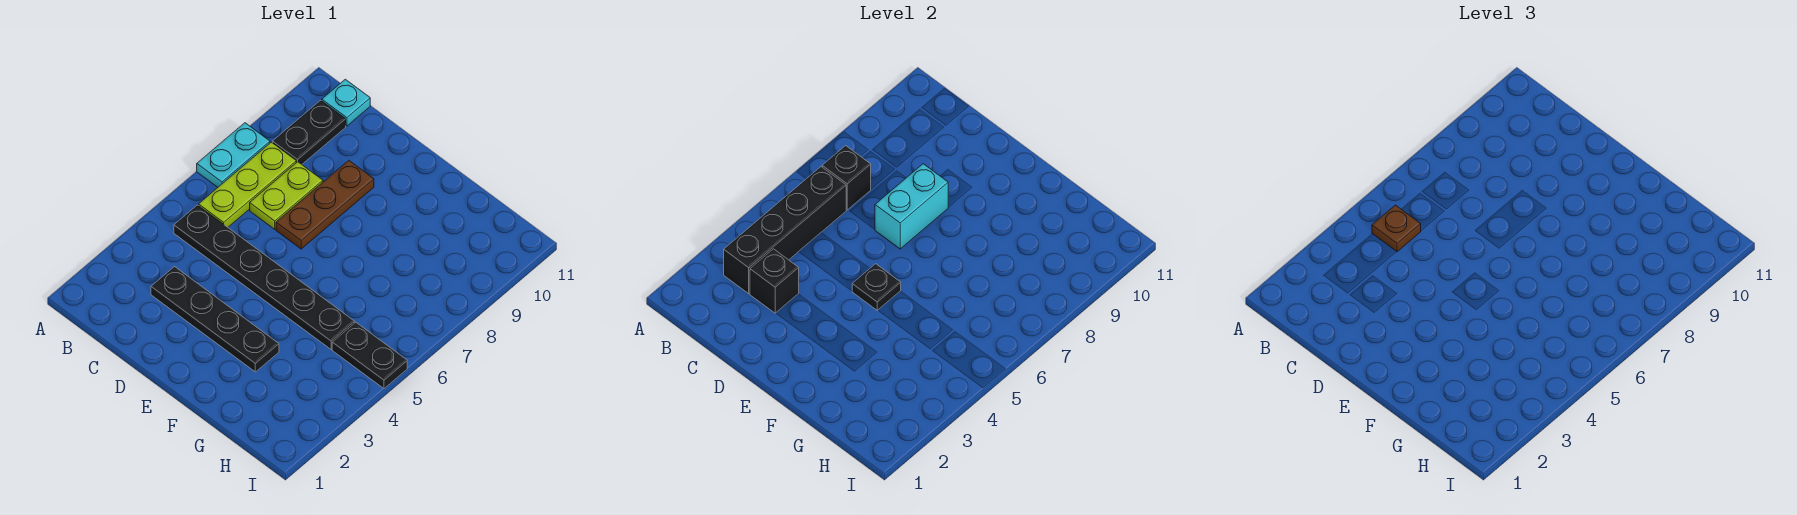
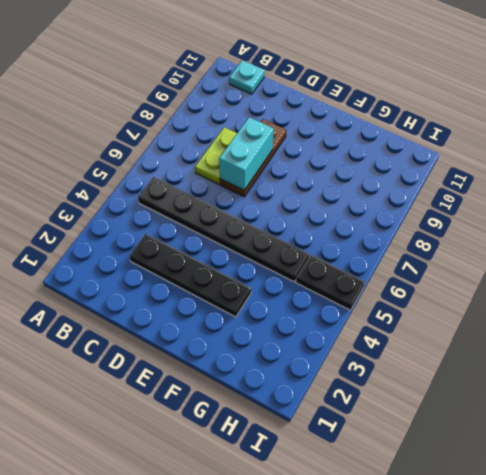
none -> cyan 1x2 plate [197,123,270,187]
none -> lime 1x3 plate [199,142,296,227]
none -> black 1x2 plate [273,100,346,164]

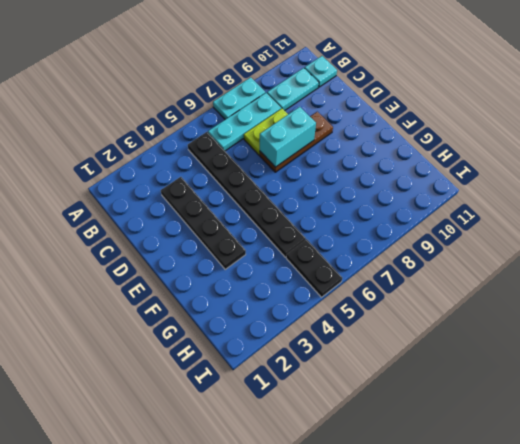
cyan 1x3 plate [208,93,281,151] -> lime 1x3 plate [199,142,296,227]
cyan 1x2 plate [267,68,319,111] -> black 1x2 plate [273,100,346,164]
none -> black 1x4 brick [724,167,846,294]
none -> black 1x1 brick [822,146,871,210]
none -> black 1x1 brick [750,249,799,313]

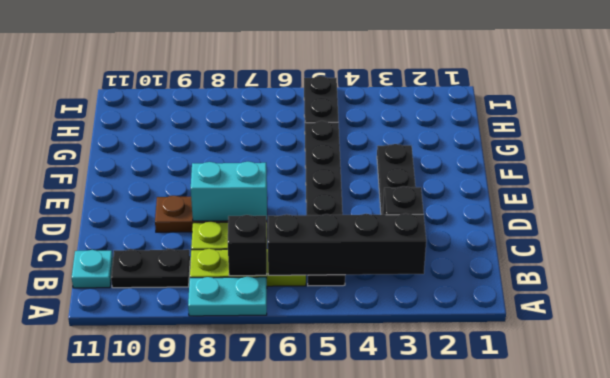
none -> black 1x1 plate [852,264,901,310]
none -> brown 1x1 plate [1372,205,1421,252]

